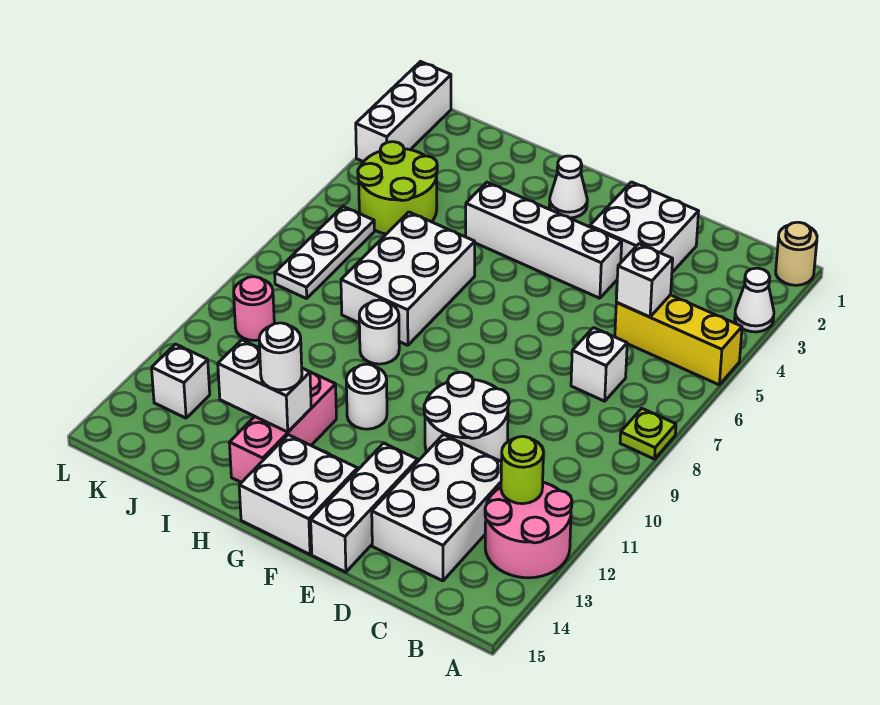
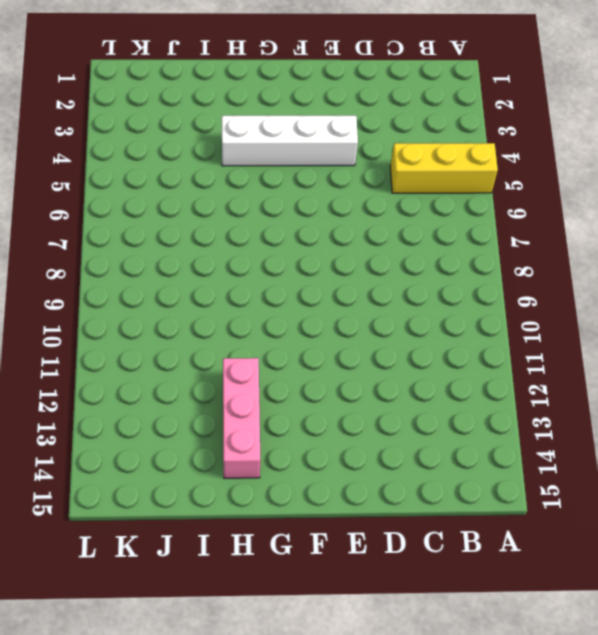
none -> tan 1x1 round brick [776,222,817,285]
none -> white 1x1 cone [735,268,774,332]
none -> lime 1x1 plate [620,408,676,459]

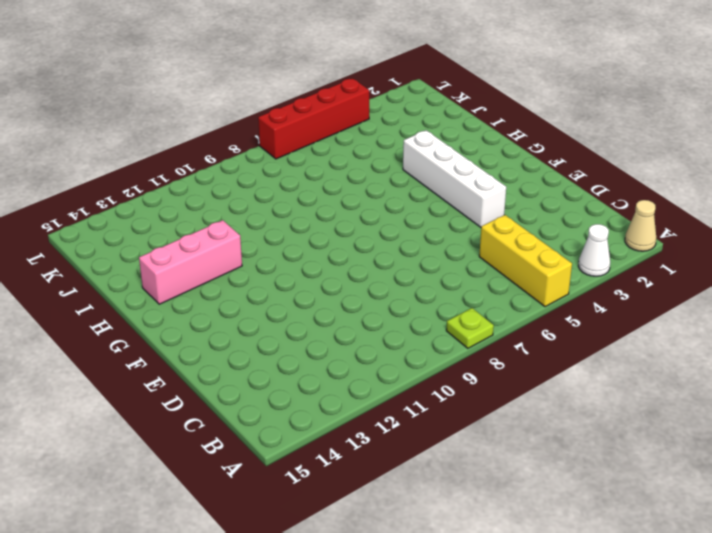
tan 1x1 cone [625,200,656,251] -> tan 1x1 round brick [776,222,817,285]
red 1x4 brick [258,78,369,159] -> none
none -> pink 2x2 round brick [485,482,572,578]
none -> white 1x1 brick [571,328,627,401]
none -> white 2x3 brick [372,435,501,581]

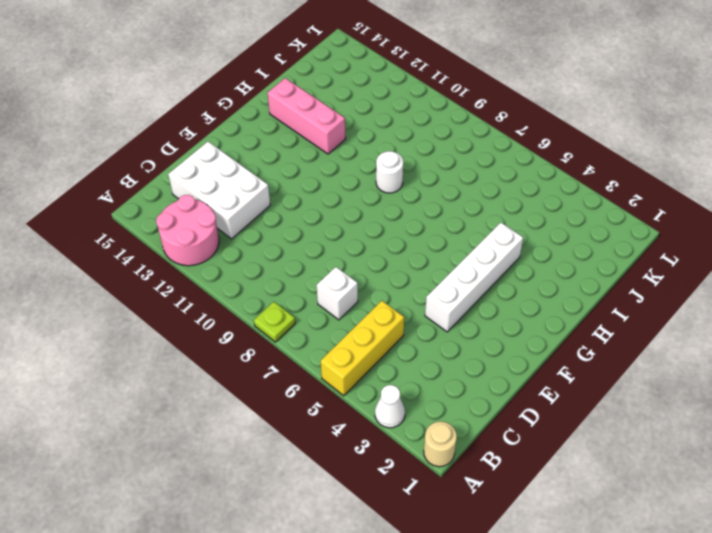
none -> white 2x2 brick [590,182,699,272]
none -> white 2x2 round brick [424,372,509,461]
none -> white 1x3 brick [311,443,418,572]

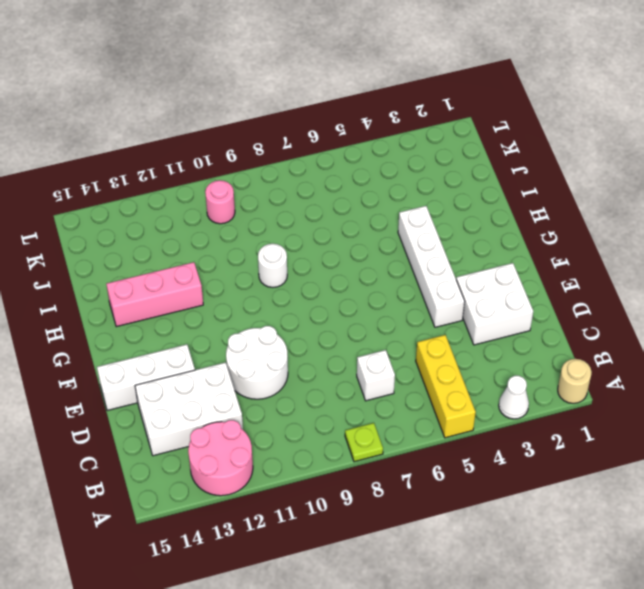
none -> white 2x2 brick [239,435,357,554]
none -> white 1x1 cone [549,156,587,218]
none -> white 1x1 round brick [346,364,387,429]

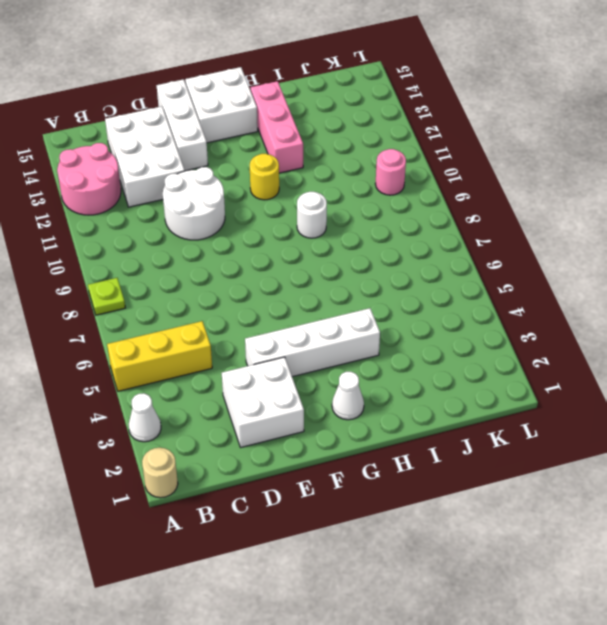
yellow 1x1 round brick [250,154,279,200] -> white 1x1 round brick [346,364,387,429]
none -> white 1x1 brick [571,328,627,401]
none -> white 2x3 brick [341,212,475,345]
none -> lime 2x2 round brick [358,142,437,234]

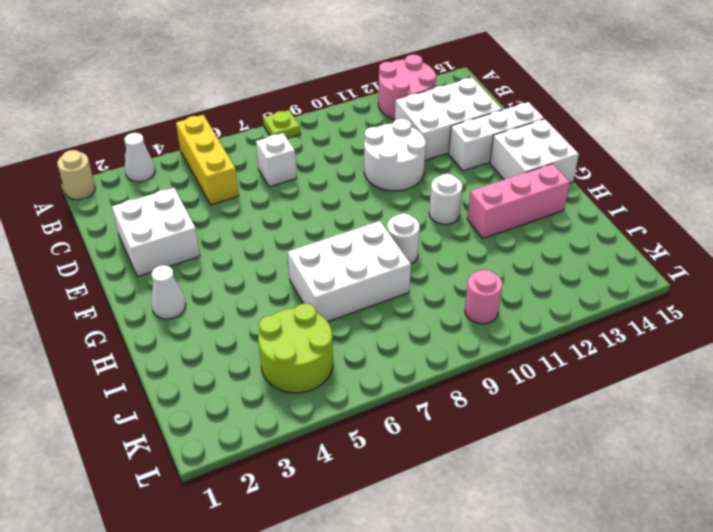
none -> white 1x4 brick [466,182,622,298]
none -> white 1x3 plate [275,206,374,299]
none -> white 1x1 brick [152,344,210,418]

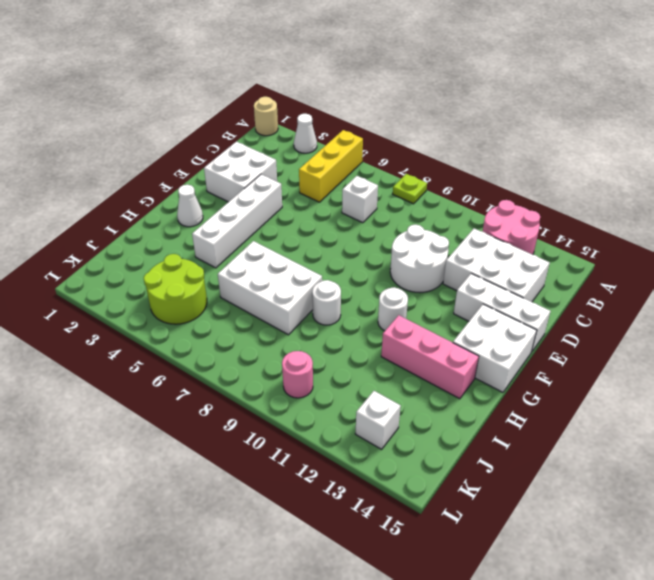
none -> white 1x3 plate [275,206,374,299]
none -> white 1x3 brick [356,62,451,162]
none -> lime 1x1 round brick [501,436,543,504]

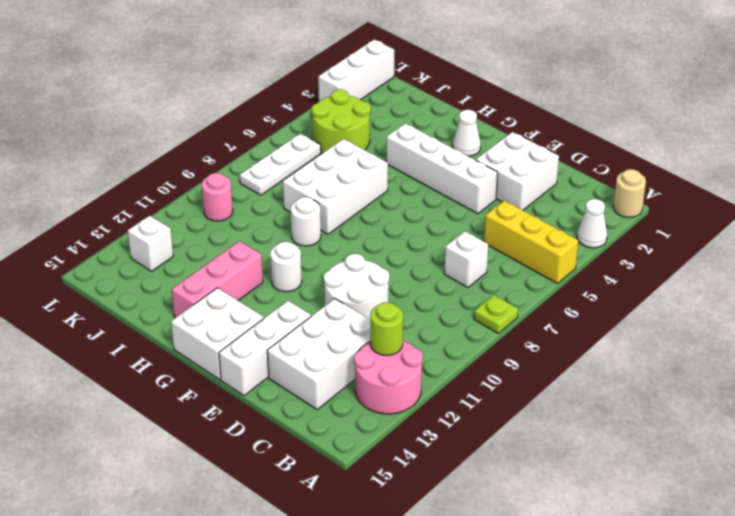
none -> white 1x1 brick [616,244,673,317]
none -> white 1x2 brick [218,340,311,432]
none -> white 1x1 round brick [259,323,302,390]

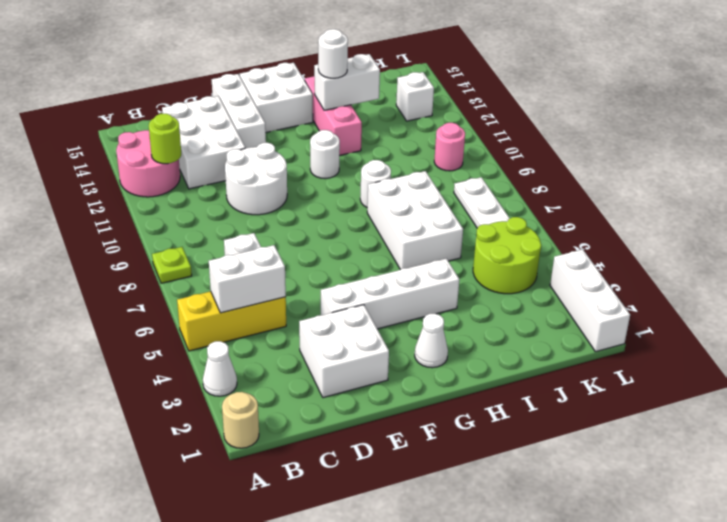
white 1x2 brick [209,245,286,313] -> white 1x1 brick [616,244,673,317]

